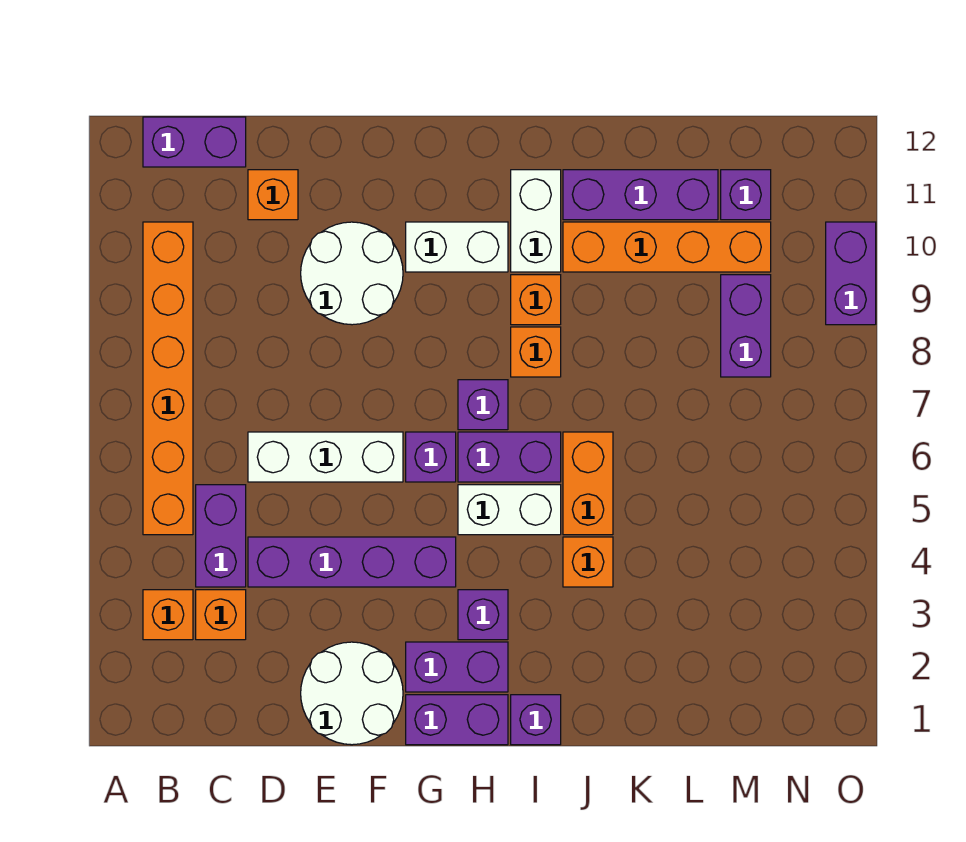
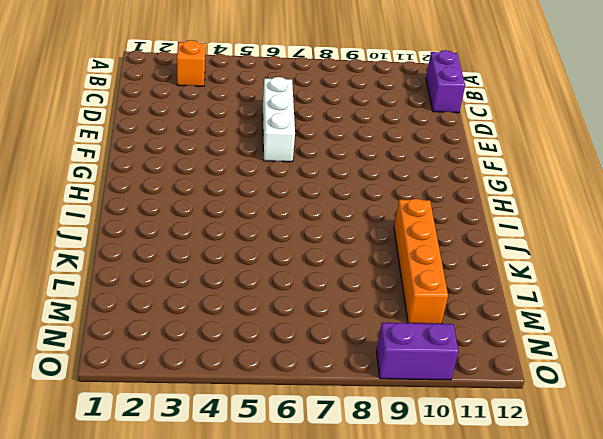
none -> orange 1x6 brick [143,222,193,535]
none -> orange 1x1 brick [196,590,246,640]
none -> purple 1x2 brick [196,485,246,587]

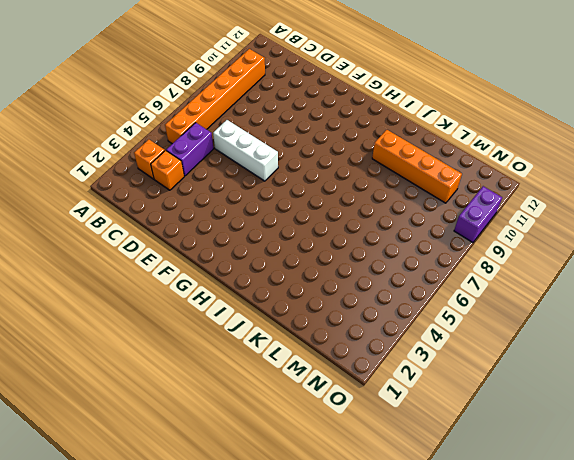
none -> purple 1x2 brick [143,117,246,167]
none -> purple 1x4 brick [248,537,456,587]
none -> orange 1x1 brick [248,170,298,220]

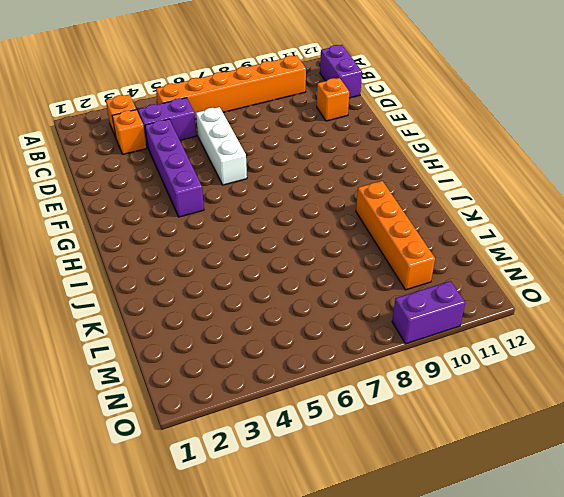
none -> white 2x2 round brick [301,642,403,745]
none -> white 2x2 round brick [301,222,403,325]
none -> purple 1x2 brick [406,695,508,745]

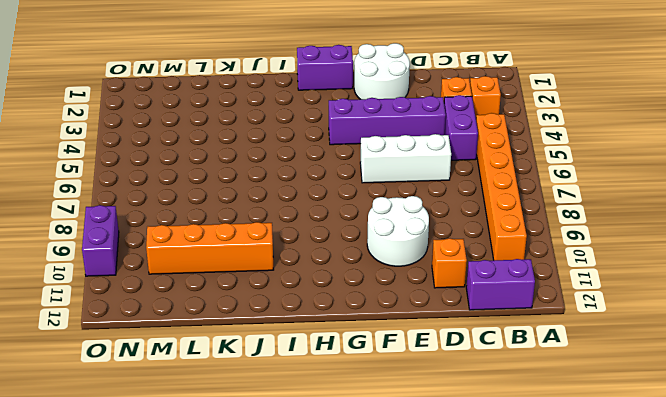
none -> purple 1x2 brick [406,642,508,692]
none -> purple 1x1 brick [406,432,456,482]
none -> white 1x2 brick [406,222,508,272]

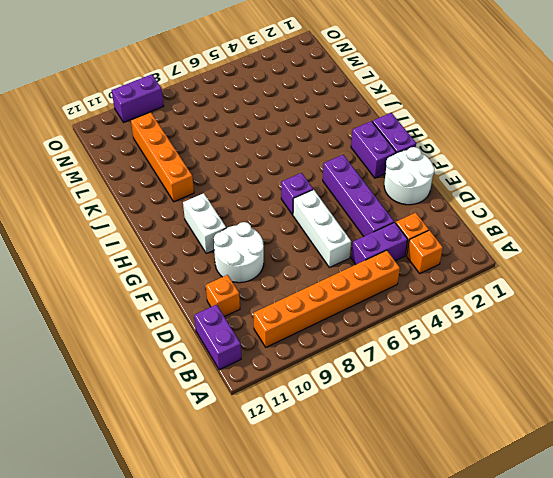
none -> purple 1x1 brick [458,590,508,640]
none -> white 1x2 brick [458,485,561,535]
none -> purple 1x2 brick [458,432,561,482]

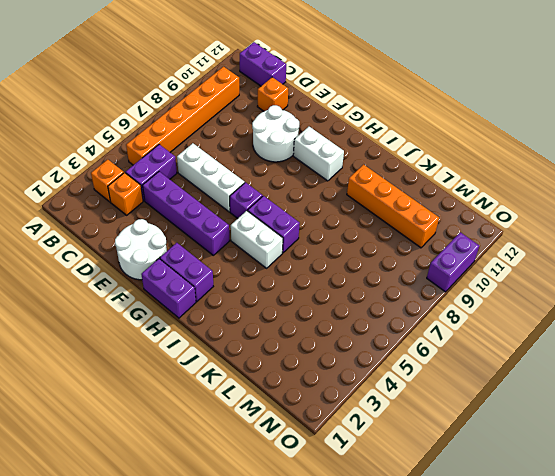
none -> purple 1x1 brick [458,590,508,640]
none -> purple 1x1 brick [458,380,508,430]
none -> purple 1x1 brick [511,695,561,745]

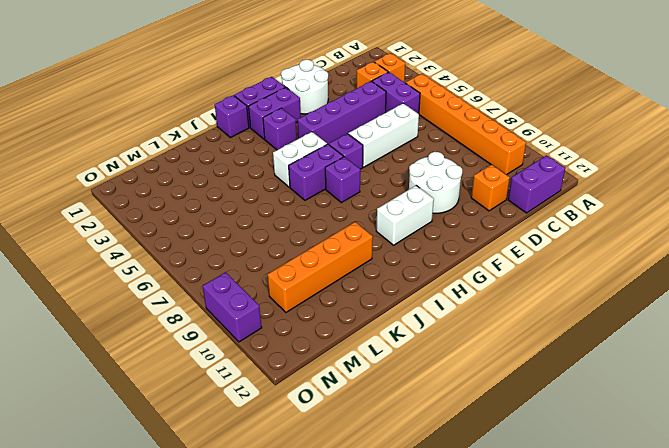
none -> orange 1x1 brick [511,327,561,377]
none -> orange 1x1 brick [511,275,561,325]
none -> white 1x2 brick [511,170,561,272]

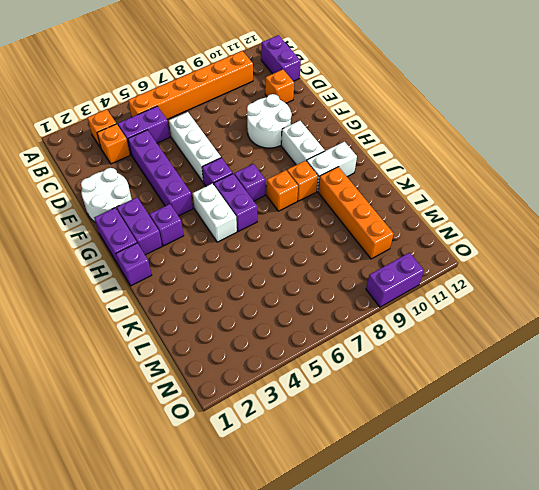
none -> orange 1x1 brick [563,537,613,587]
none -> orange 1x2 brick [563,432,613,535]
none -> purple 1x3 brick [563,170,718,220]

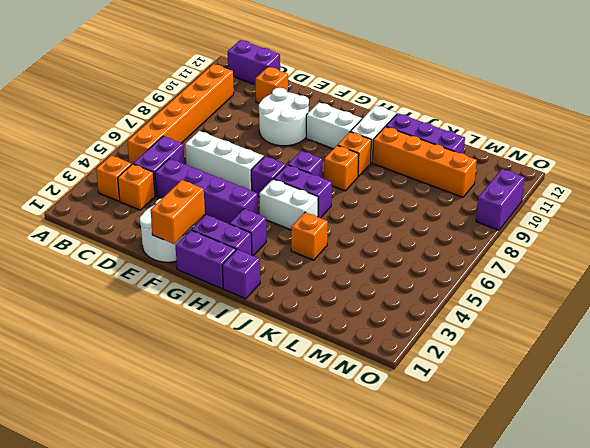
orange 1x2 brick [151,180,205,244] -> orange 1x2 brick moved to [563,432,613,535]
none -> purple 1x2 brick [721,275,771,377]
none -> purple 1x1 brick [721,170,771,220]

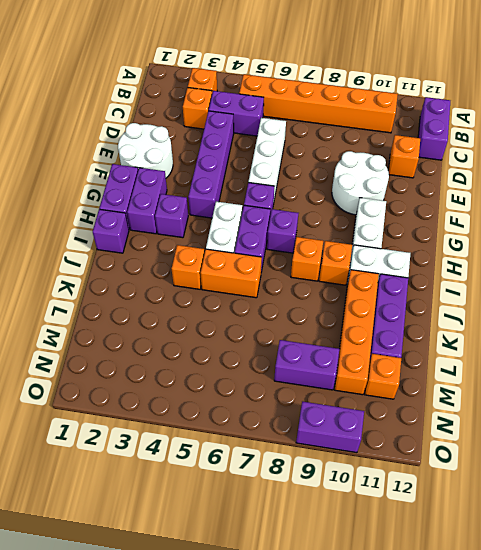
orange 1x1 brick [365,354,401,399] -> purple 1x1 brick [721,170,771,220]

